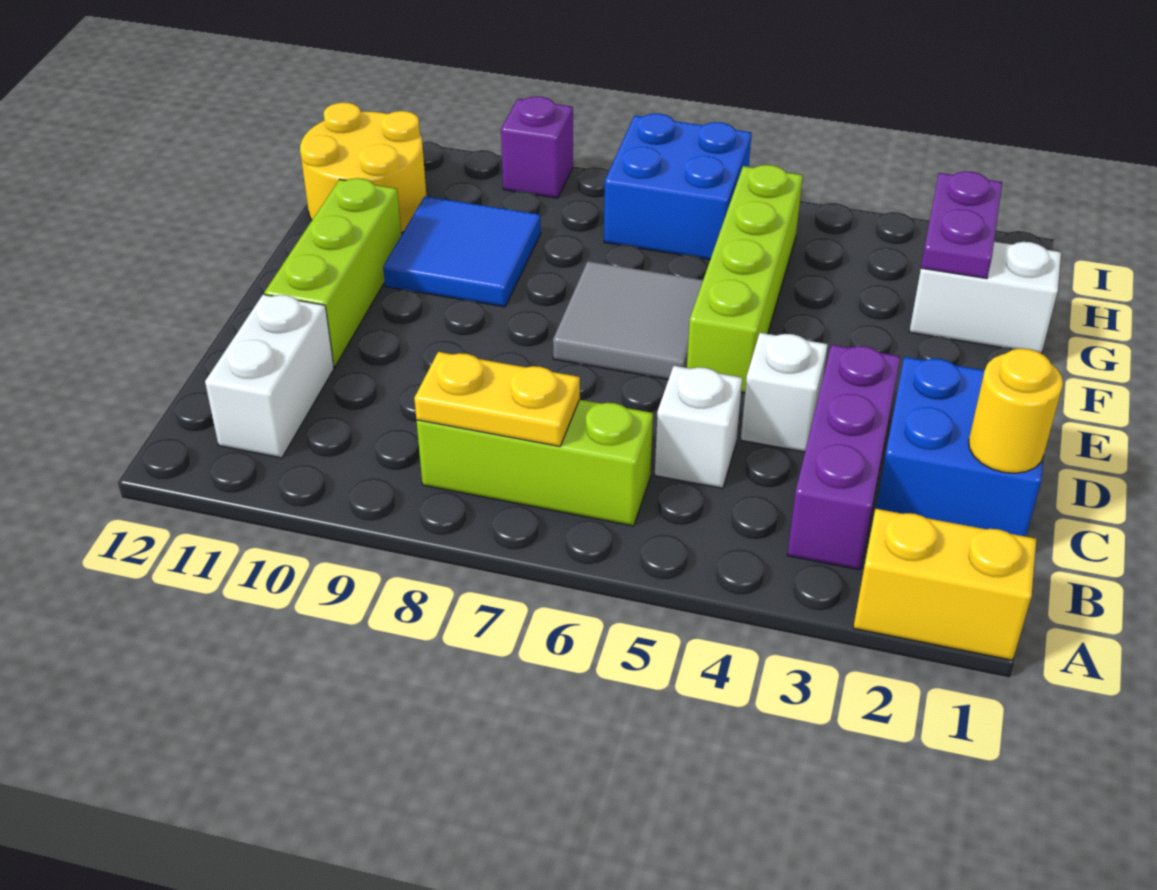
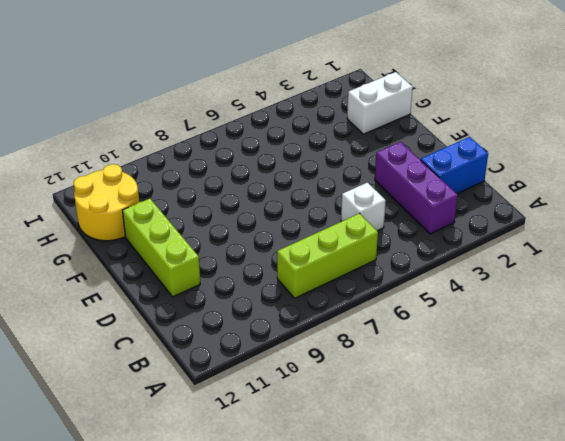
blue 1x2 brick [421,137,488,194] -> blue 2x2 brick [876,357,1044,537]
none -> yellow 1x2 brick [853,509,1036,660]
none -> white 1x2 brick [205,295,334,458]
none -> white 1x1 brick [741,333,828,452]

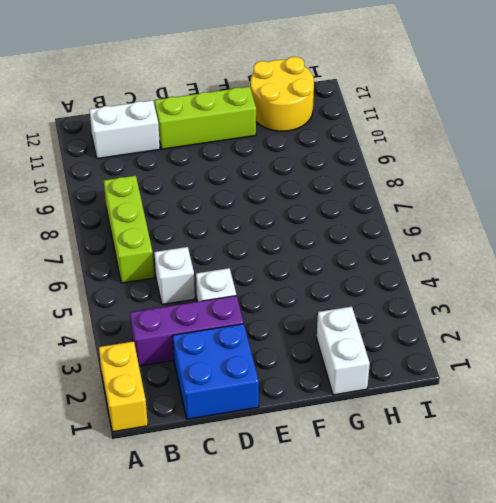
none -> lime 1x4 brick [687,165,803,393]
none -> grey 2x2 tile [553,261,703,379]
none -> blue 2x2 tile [383,196,541,307]

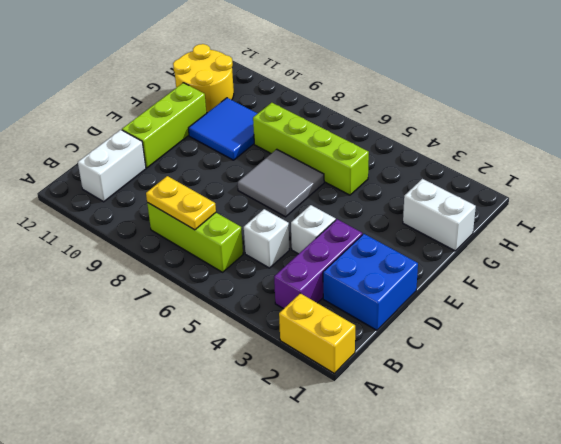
lime 1x4 brick [253,103,369,195] -> lime 1x4 brick turned to [687,165,803,393]
none -> blue 2x2 brick [604,114,752,259]
none -> purple 1x1 brick [501,97,573,198]
none -> yellow 1x1 round brick [969,349,1063,473]

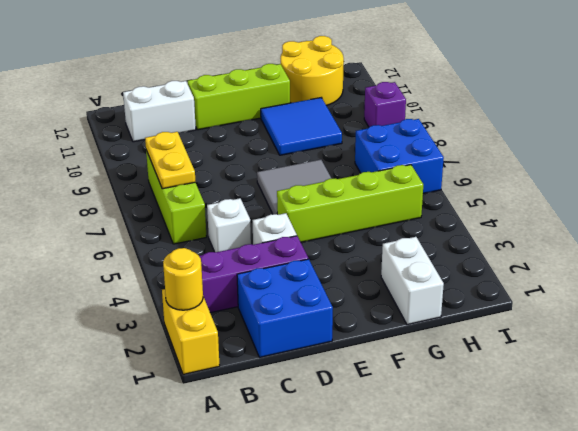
yellow 1x1 round brick [163,248,203,310] -> yellow 1x1 round brick moved to [969,349,1063,473]
none -> purple 1x2 plate [921,171,1002,279]

